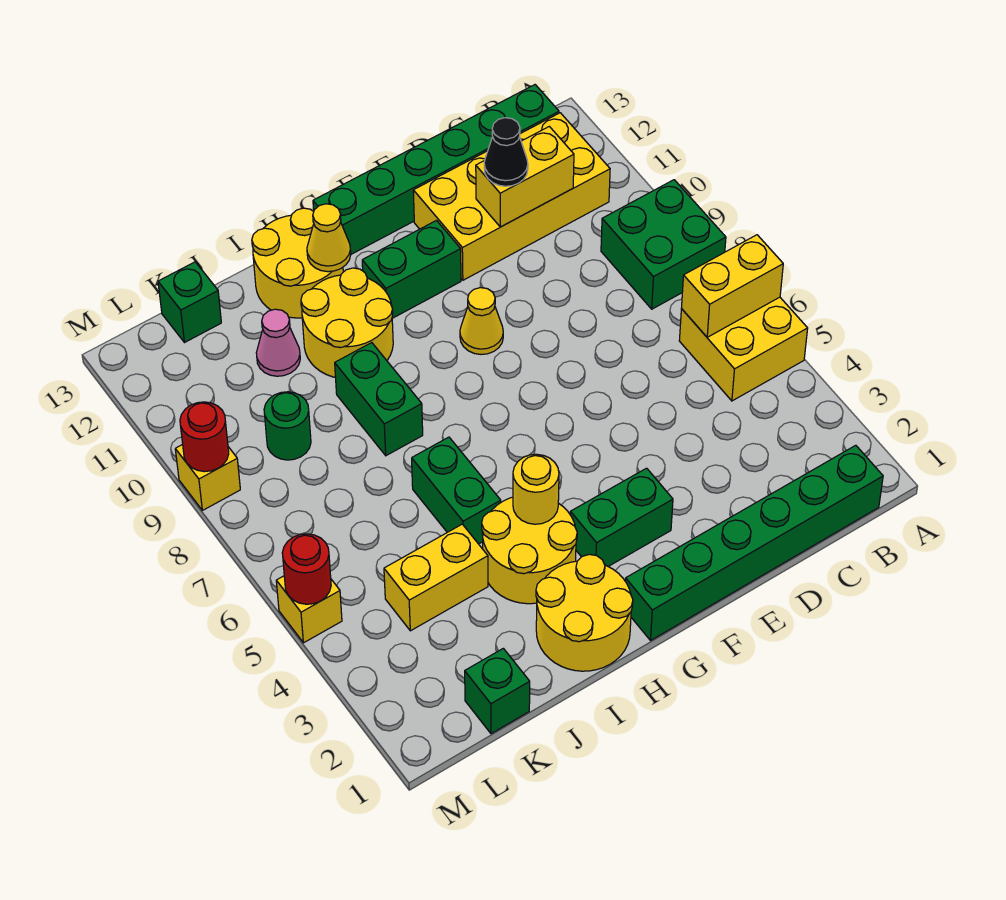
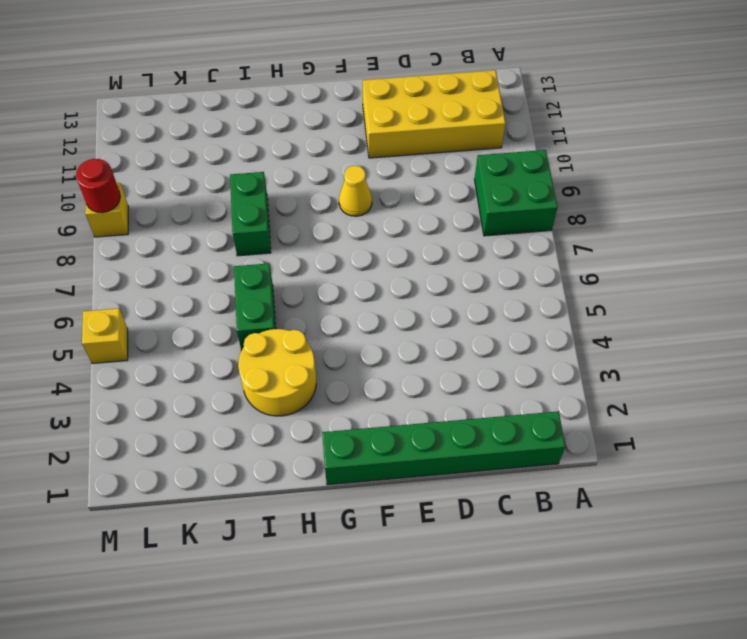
none -> yellow 2x2 brick [679,297,808,401]
none -> green 1x6 brick [313,85,559,254]
none -> green 1x2 brick [570,468,673,567]

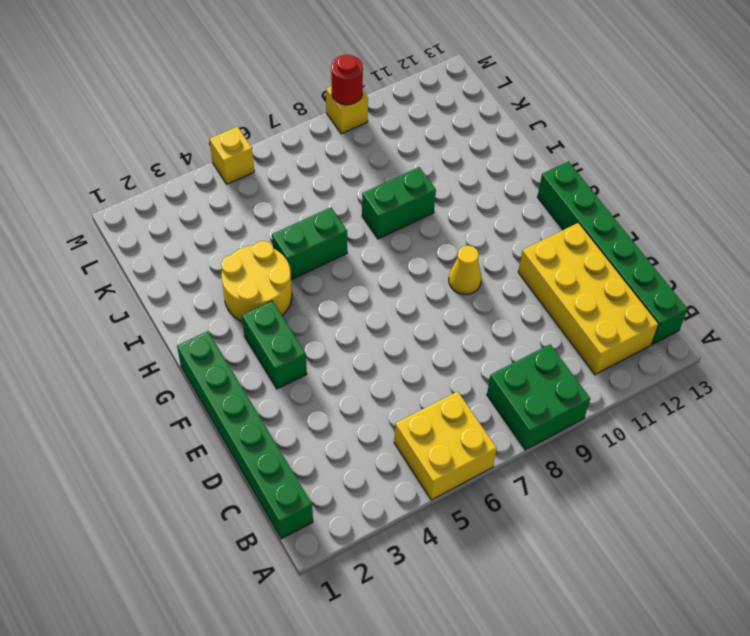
none -> green 1x2 brick [362,221,461,318]
none -> yellow 2x2 round brick [536,554,633,671]
none -> yellow 2x2 round brick [301,268,393,378]

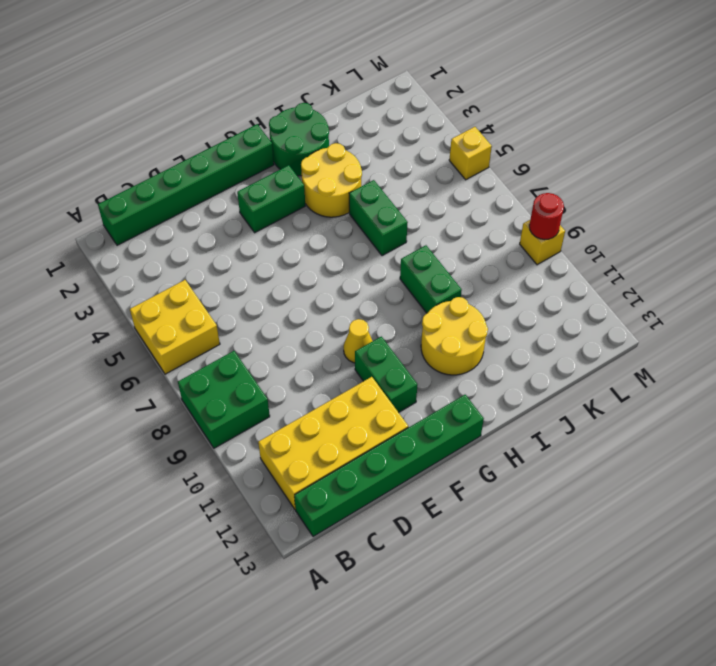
green 1x2 brick [355,337,417,412] -> green 1x2 brick turned to [362,221,461,318]
green 2x2 round brick [269,103,329,176] -> yellow 2x2 round brick [536,554,633,671]
none -> yellow 2x2 round brick [252,208,343,318]
none -> yellow 1x2 brick [384,524,488,631]
none -> pink 1x1 cone [256,309,300,376]

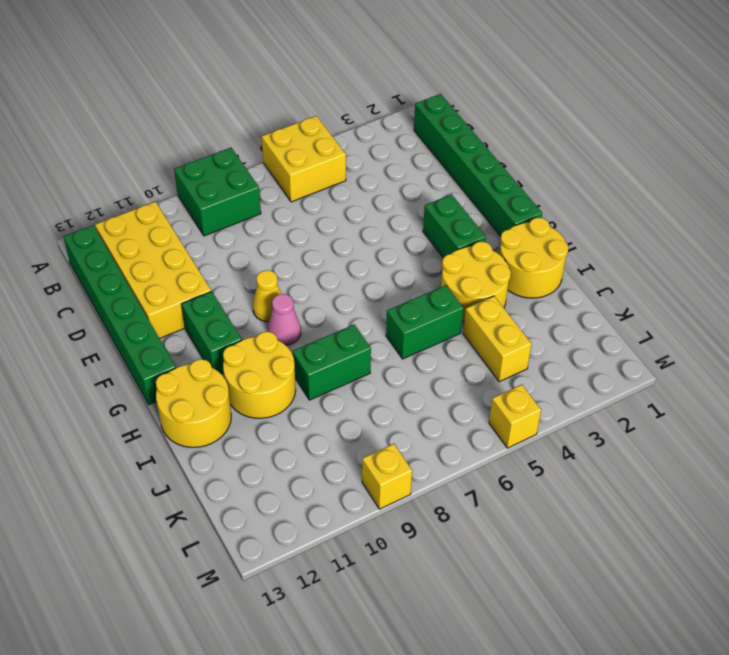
pink 1x1 cone [268,294,301,345] -> pink 1x1 cone moved to [256,309,300,376]
none -> green 1x1 brick [465,648,530,734]
none -> green 1x1 round brick [264,392,311,460]
none -> green 1x1 brick [158,262,221,343]

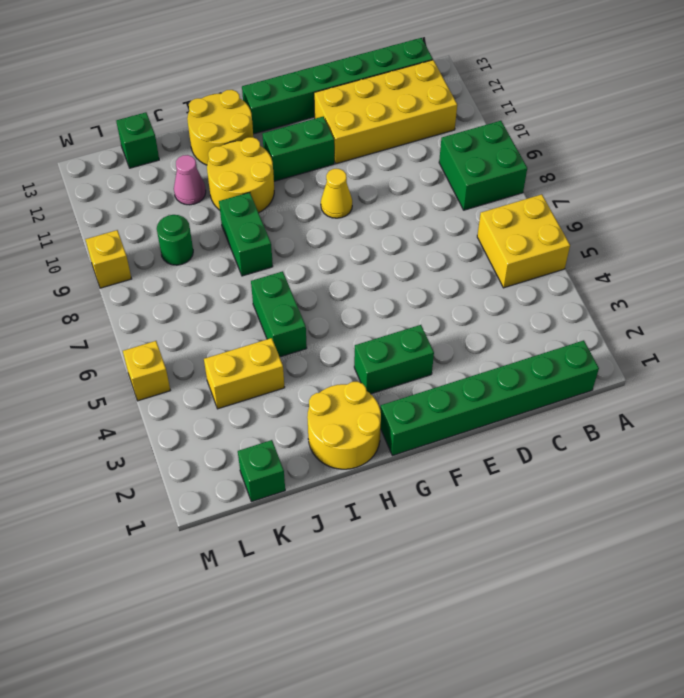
none -> yellow 2x2 round brick [482,497,577,604]
none -> yellow 1x2 brick [682,235,783,337]
none -> yellow 1x2 brick [476,126,574,227]

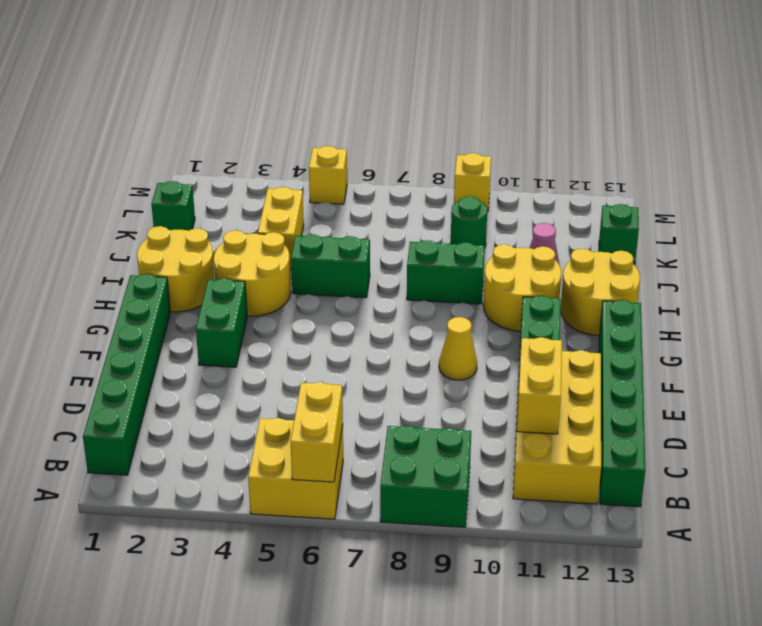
none -> yellow 1x1 round brick [513,454,559,524]
none -> yellow 1x1 cone [307,204,351,272]
none -> red 1x1 round brick [282,534,331,604]

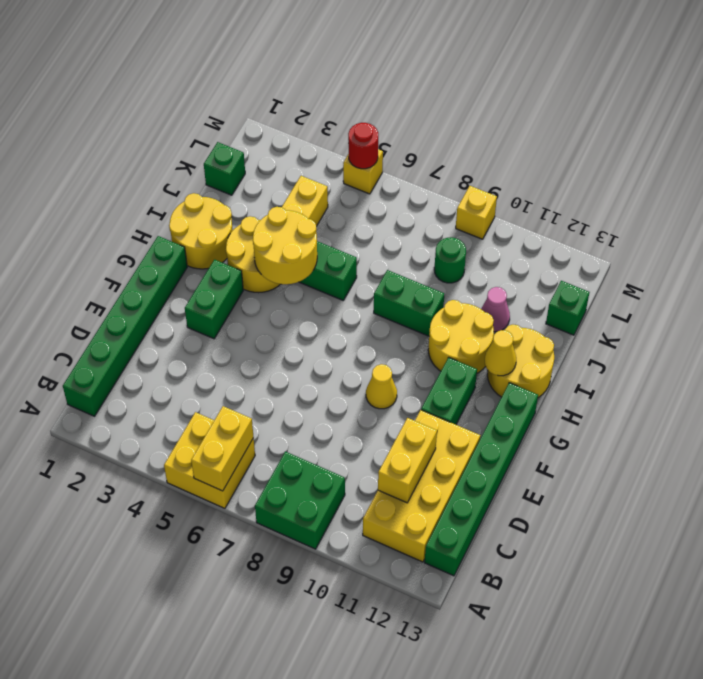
yellow 2x2 round brick [253,207,317,284] -> yellow 1x1 round brick [513,454,559,524]
none -> red 1x1 round brick [180,402,229,472]
none -> black 1x1 cone [484,118,528,186]

